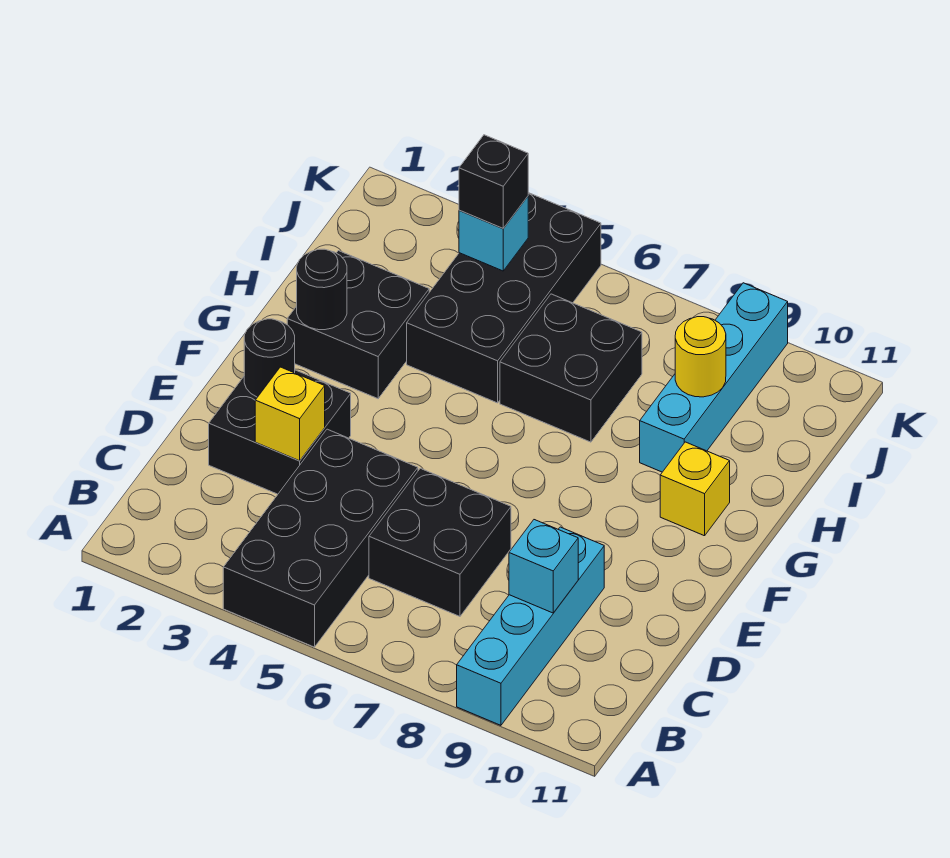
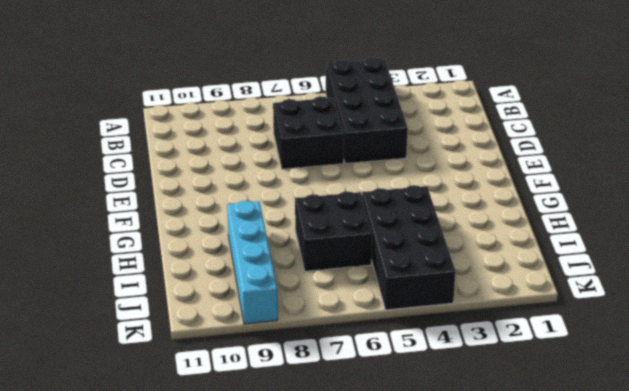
none -> cyan 1x4 brick [457,527,604,725]
none -> black 2x2 brick [209,370,351,494]
none -> black 2x2 brick [287,251,429,399]

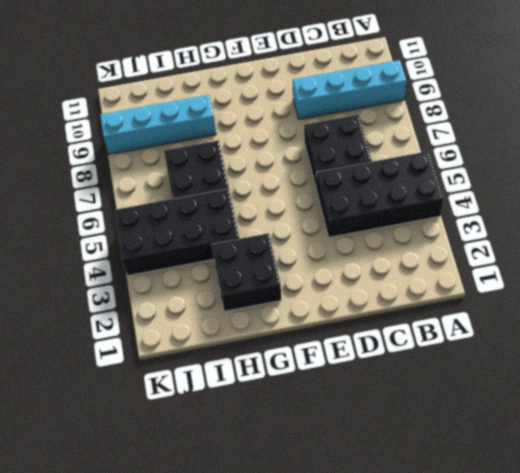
none -> black 2x2 brick [209,370,351,494]
none -> yellow 1x1 brick [660,442,730,536]
none -> cyan 1x1 brick [509,520,578,613]

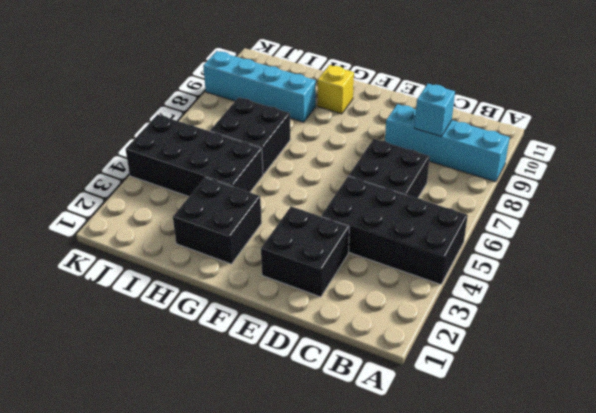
none -> yellow 1x1 brick [255,367,325,461]
none -> black 1x1 round brick [244,319,295,397]
none -> black 1x1 round brick [297,249,347,330]

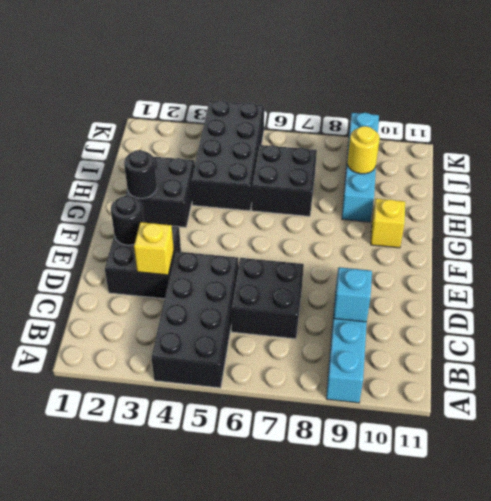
none -> cyan 1x1 brick [459,197,528,271]
none -> black 1x1 brick [459,135,528,228]

